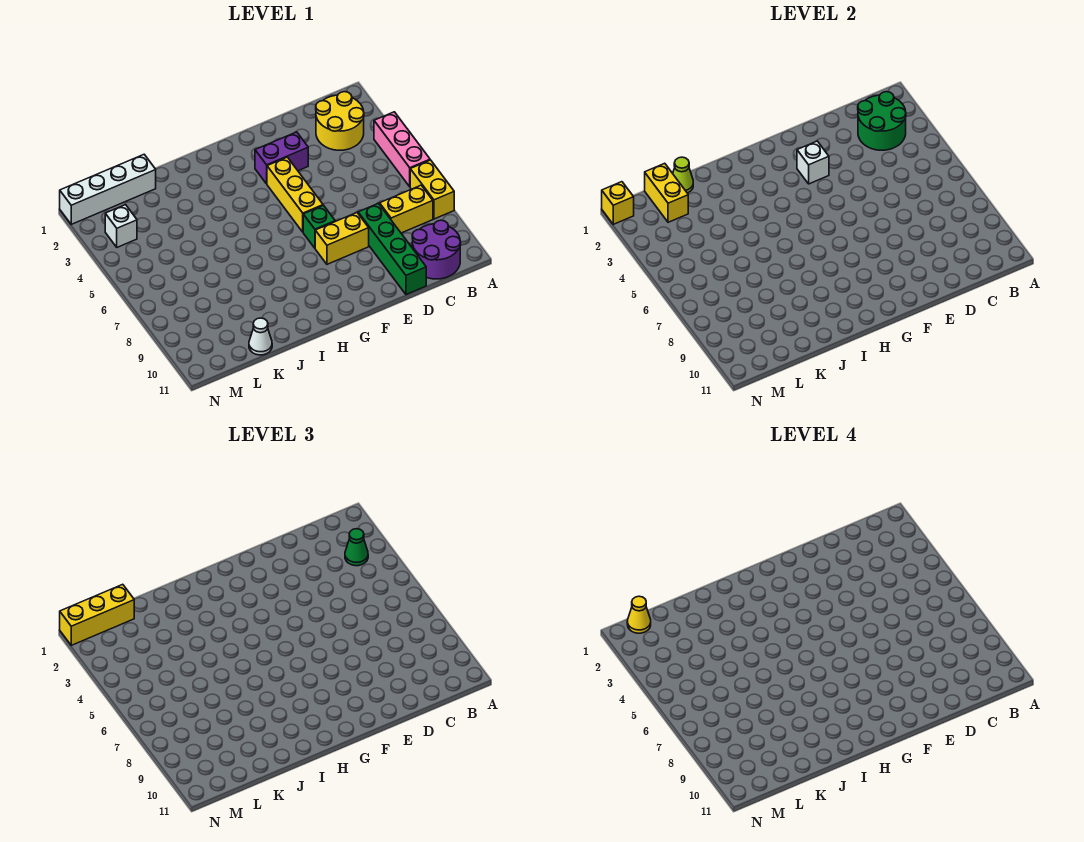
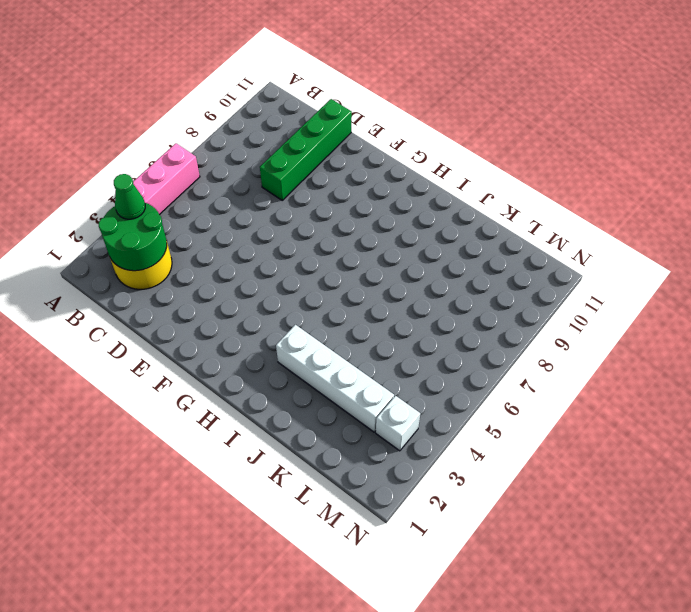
white 1x4 brick [276,325,394,432] -> white 1x4 brick moved to [60,155,156,224]
none -> yellow 1x2 brick [410,160,454,219]
none -> yellow 1x2 brick [380,185,433,233]
none -> purple 2x2 round brick [412,220,461,279]

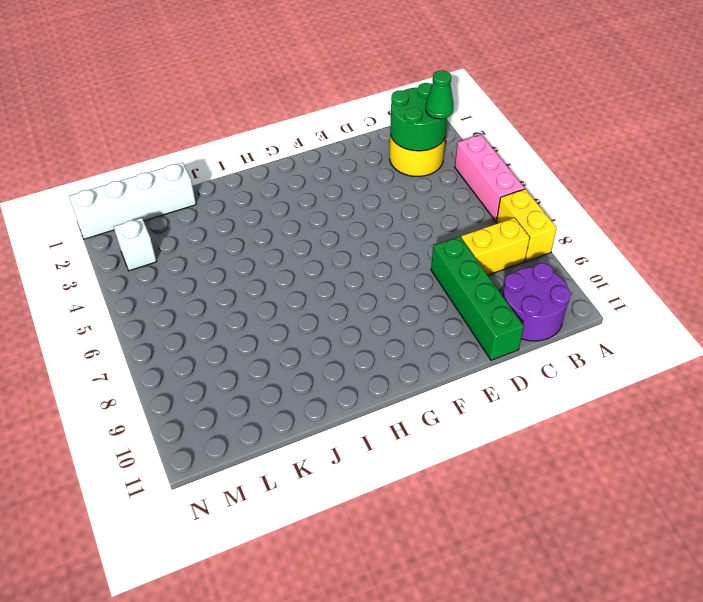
none -> purple 1x2 brick [255,132,308,184]
none -> yellow 1x2 brick [315,213,369,264]
none -> yellow 1x3 brick [267,157,323,232]

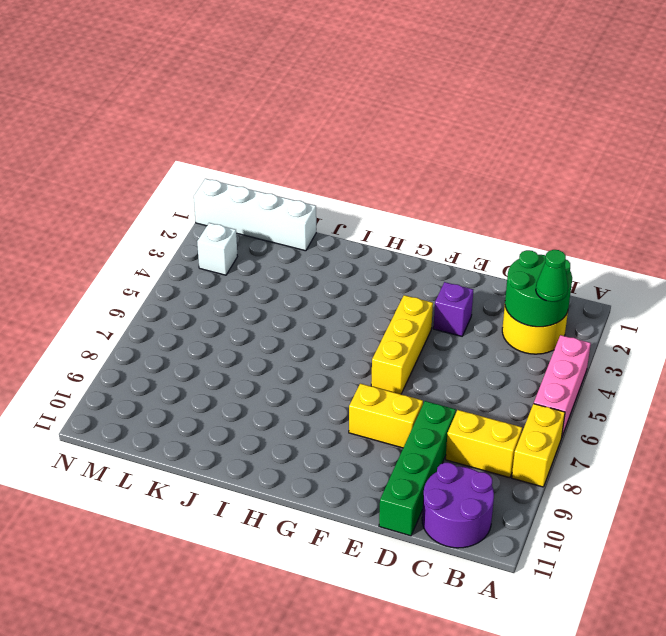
purple 1x1 brick [433,282,473,336] -> purple 1x2 brick [255,132,308,184]
none -> green 1x1 brick [303,206,335,248]
none -> white 1x1 cone [249,318,272,355]
none -> white 1x1 brick [797,141,829,184]

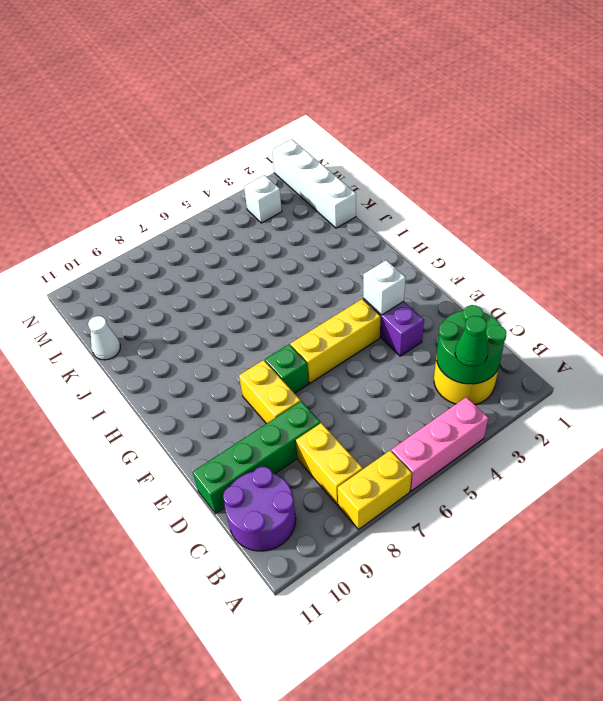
none -> lime 1x1 cone [673,157,693,193]
none -> yellow 1x2 brick [645,163,688,222]
none -> yellow 1x1 brick [602,182,634,224]

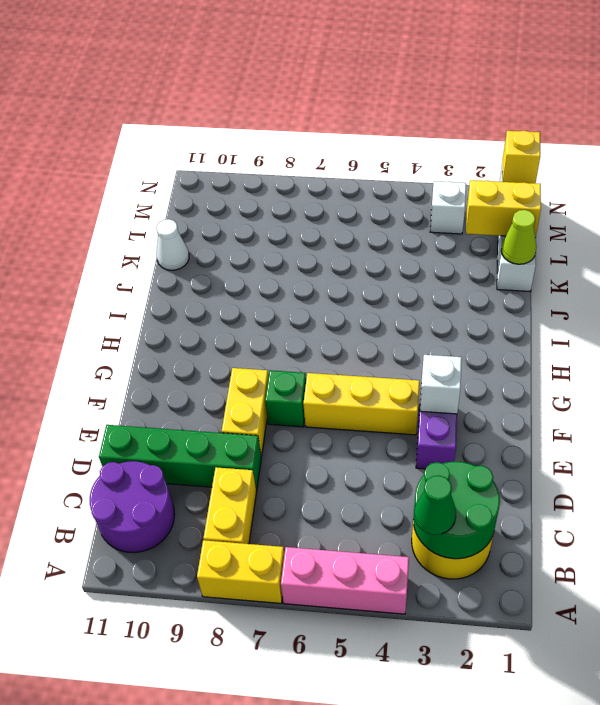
none -> yellow 1x3 brick [60,584,134,645]
none -> yellow 1x1 cone [627,596,651,633]

